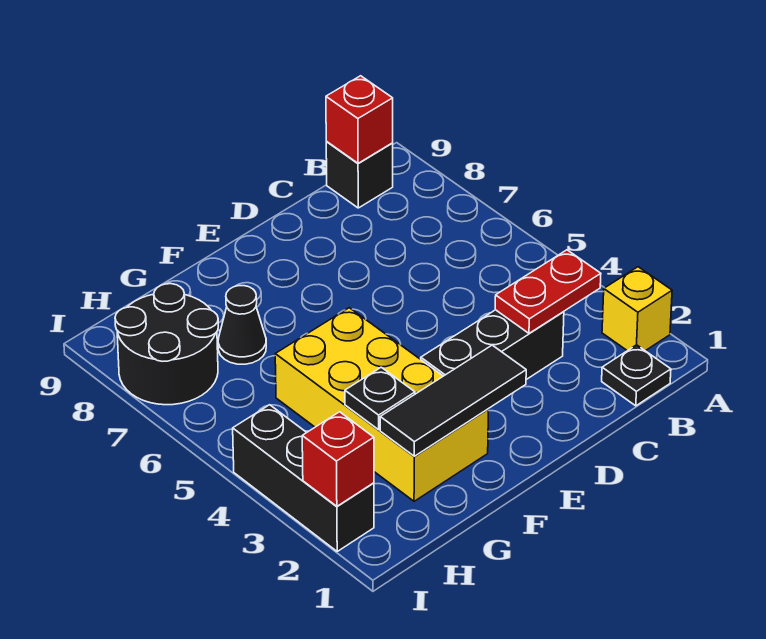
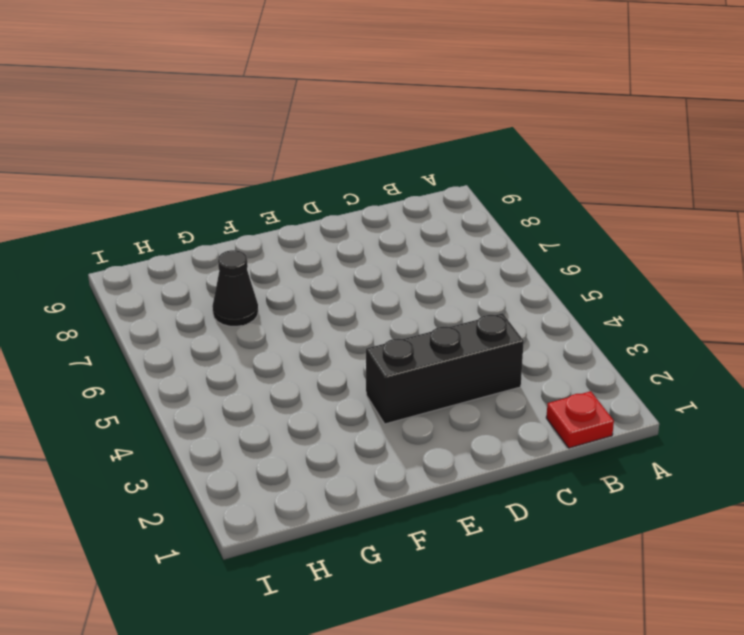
red 1x1 plate [546,391,614,448] -> black 1x1 plate [602,345,671,406]
none -> yellow 1x1 brick [602,267,672,351]
none -> black 1x1 brick [326,141,393,208]
none -> yellow 2x4 brick [275,308,489,501]

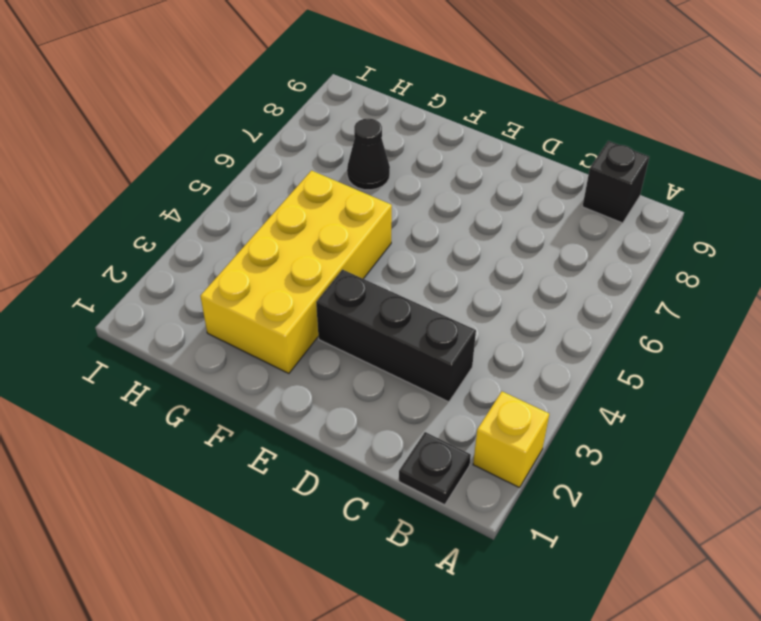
none -> black 2x2 round brick [115,284,218,405]
none -> black 1x3 brick [233,405,374,551]
none -> red 1x2 plate [495,250,601,333]

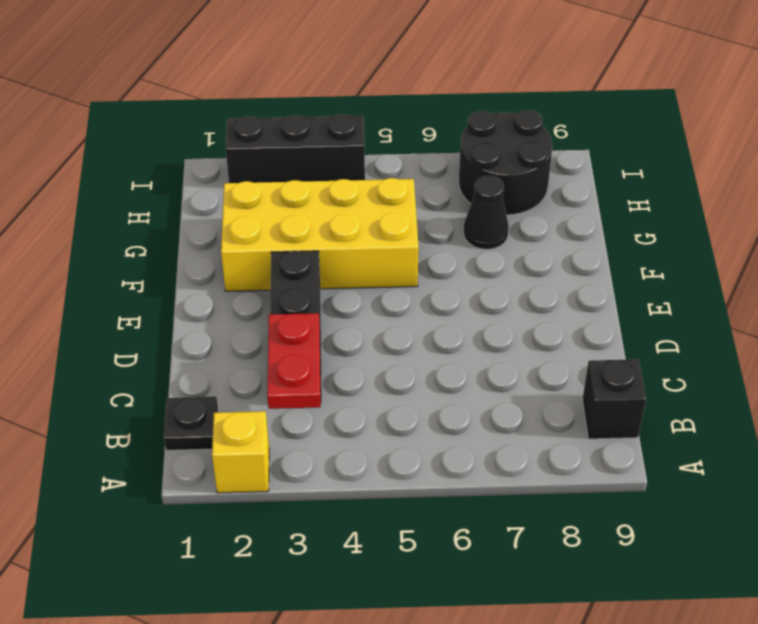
none -> red 1x1 brick [326,76,393,163]
none -> black 1x3 tile [380,345,526,456]
none -> black 1x1 plate [345,367,415,430]

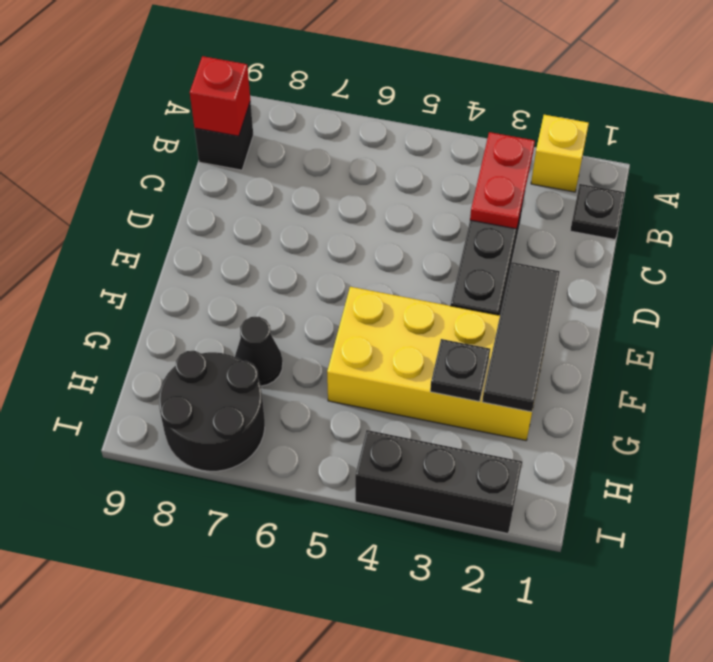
none -> red 1x1 brick [302,412,374,506]

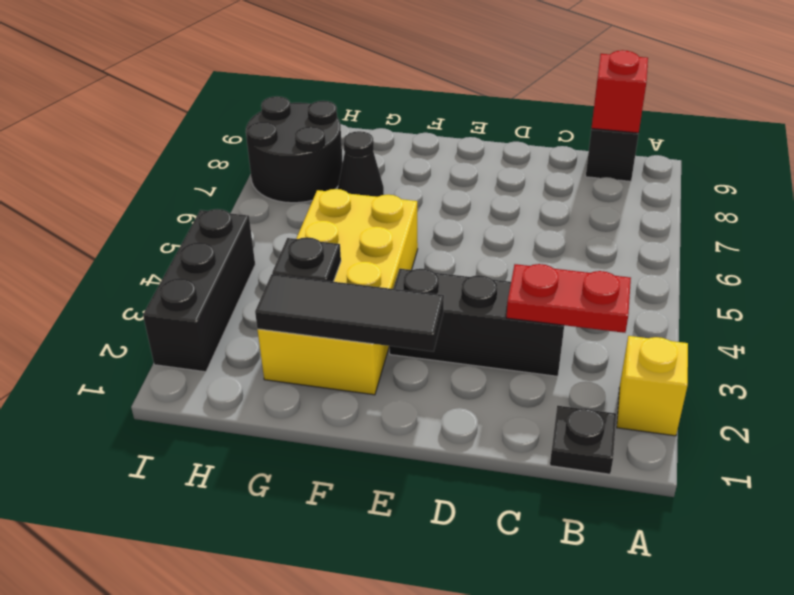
none -> red 1x1 brick [302,412,374,506]

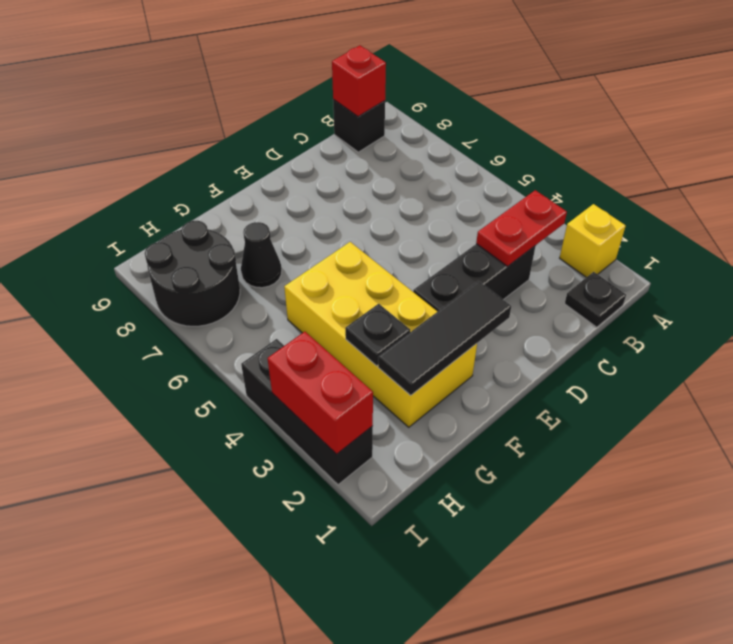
red 1x2 brick [267,332,373,454] -> red 1x1 brick [302,412,374,506]

